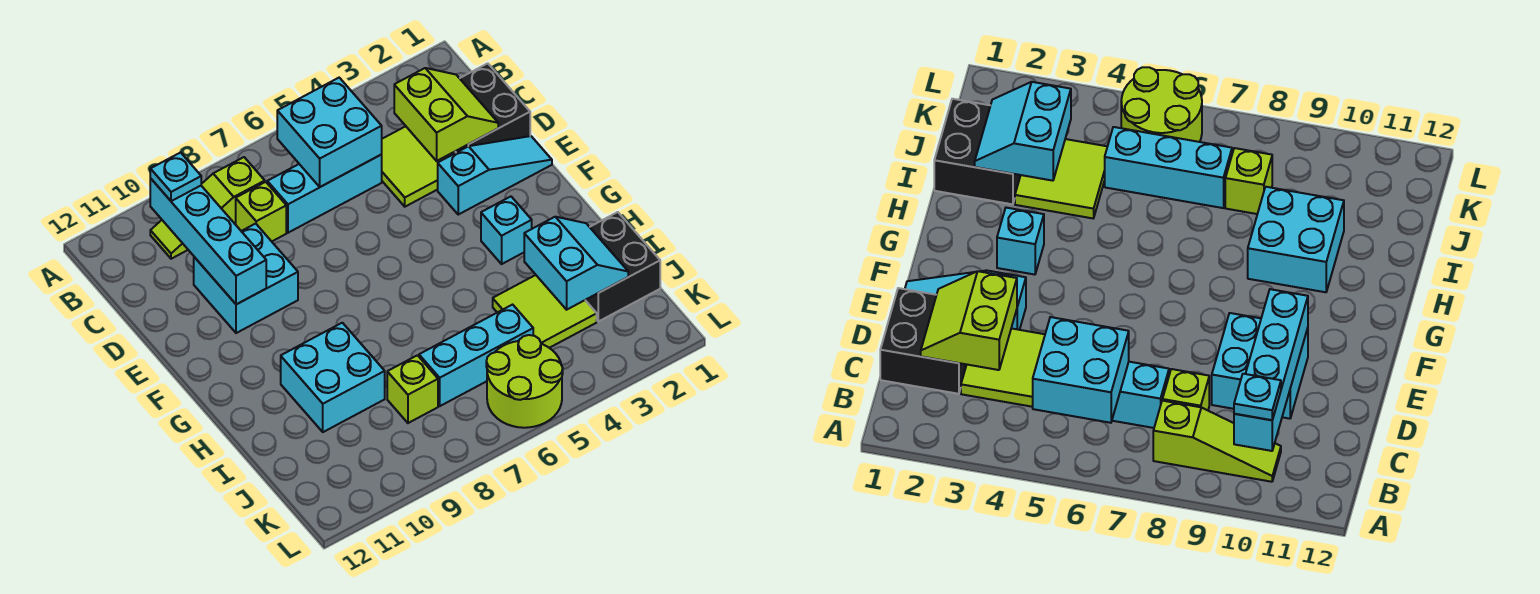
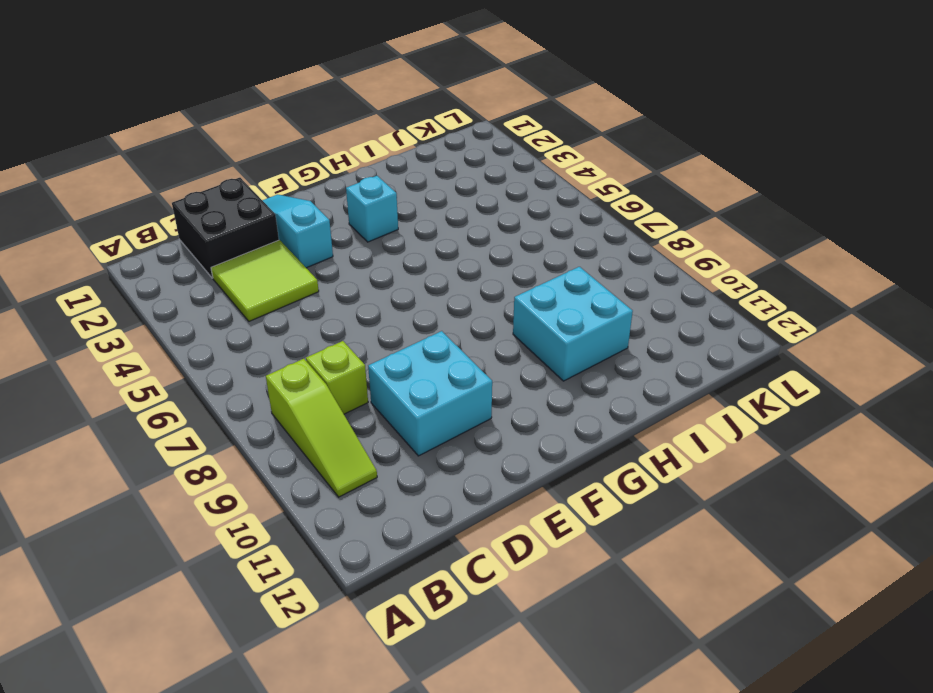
none -> cyan 1x3 brick [267,155,382,233]
none -> black 2x2 brick [586,212,660,322]
none -> lime 2x2 tile [493,275,597,348]

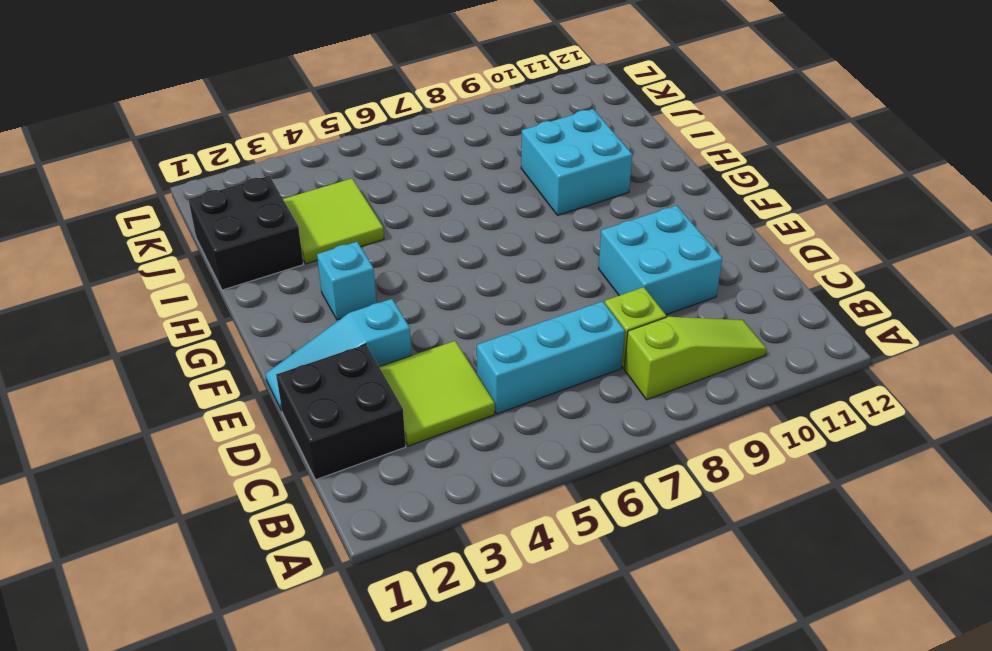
none -> cyan 1x3 brick [419,305,533,406]
none -> lime 1x1 brick [387,355,438,423]
none -> lime 2x2 round brick [486,335,563,428]

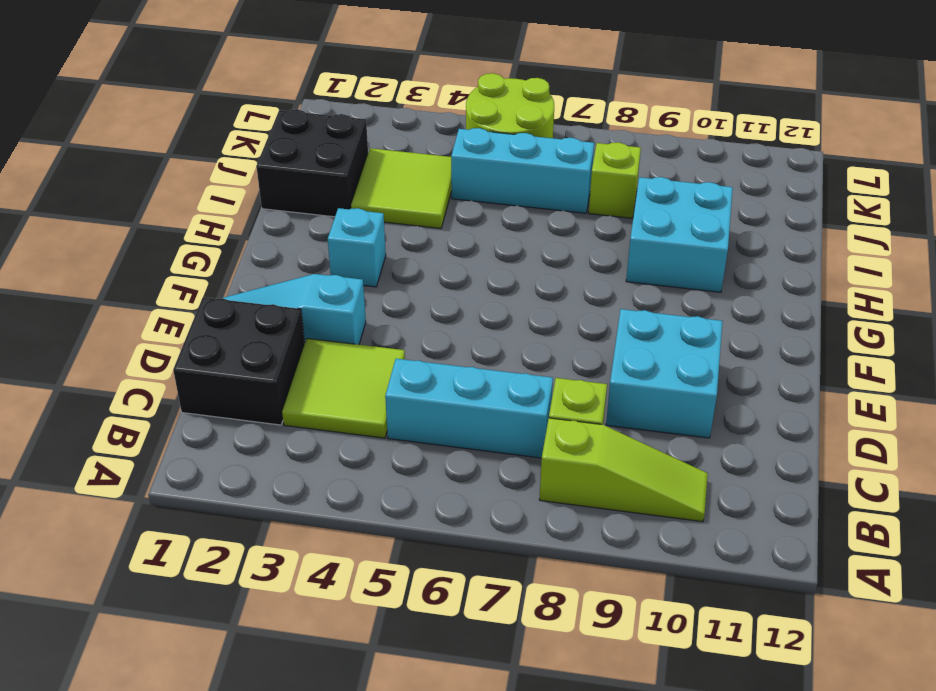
none -> cyan 2x2 brick [277,78,382,187]
none -> cyan 1x4 brick [150,178,266,304]
none -> lime 2x2 slope [394,68,498,161]

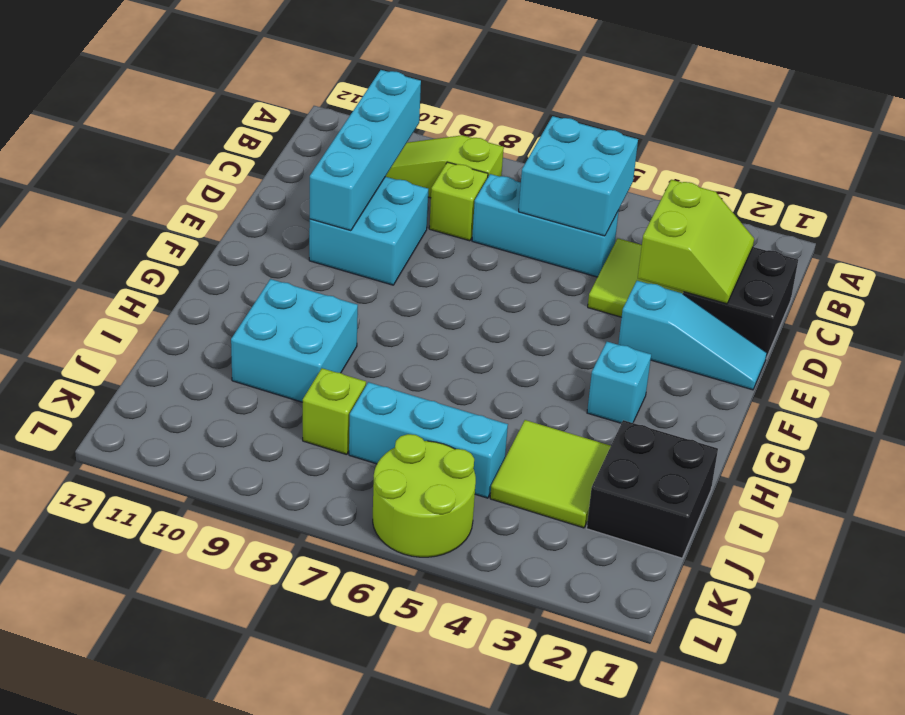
none -> cyan 2x2 slope [524,217,628,310]
none -> cyan 1x1 plate [150,153,201,201]

